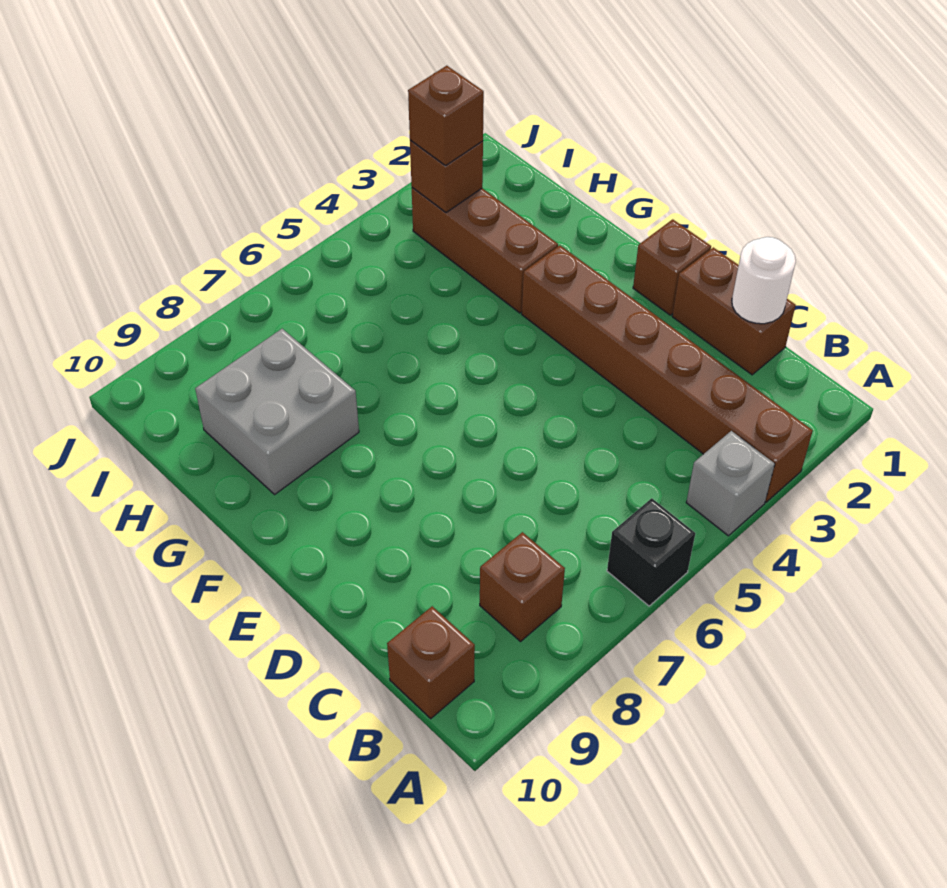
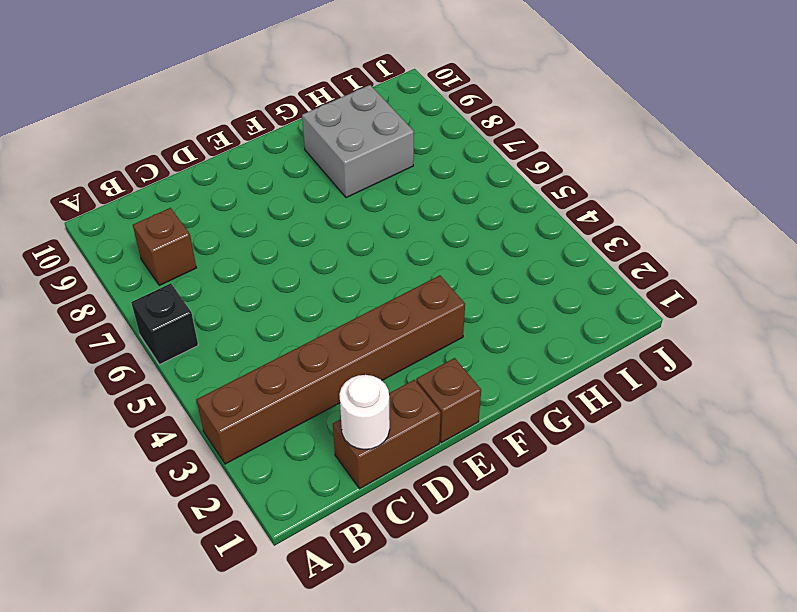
none -> grey 1x1 brick [686,431,775,536]
none -> brown 1x1 brick [387,606,475,719]
none -> brown 1x3 brick [412,188,558,313]

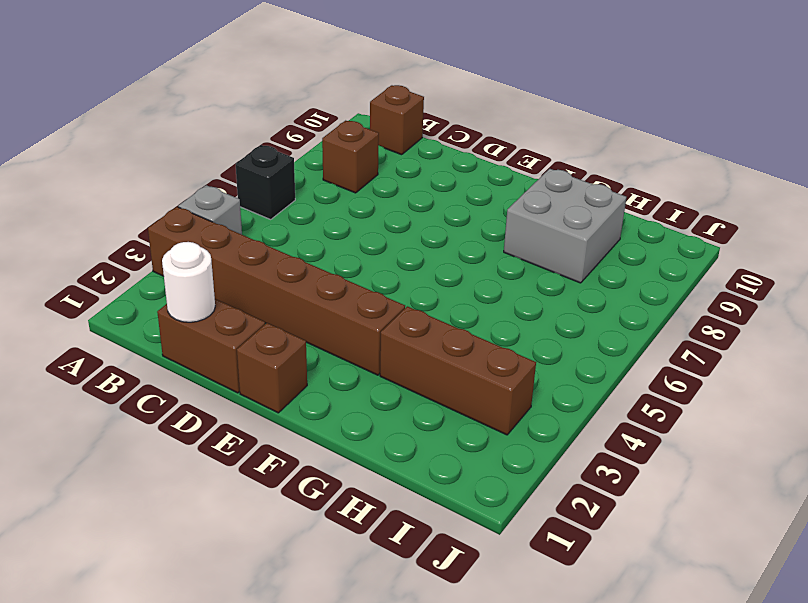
none -> brown 1x1 brick [410,140,483,213]
none -> brown 1x1 brick [408,66,484,166]

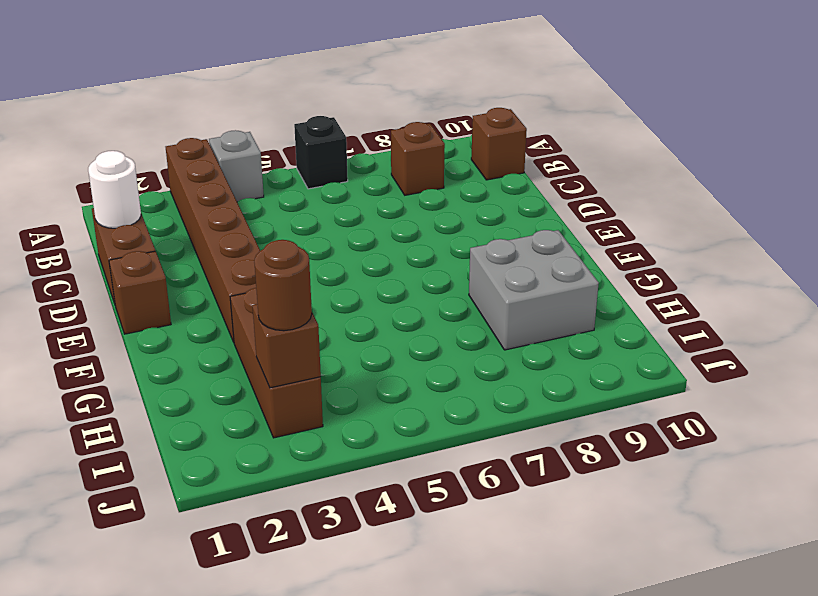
brown 1x1 round brick [254,240,312,331] -> brown 1x1 brick [408,66,484,166]

